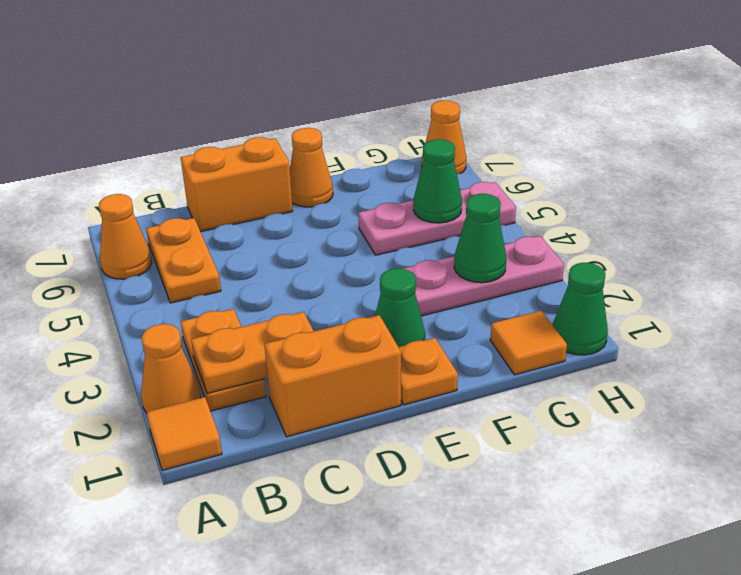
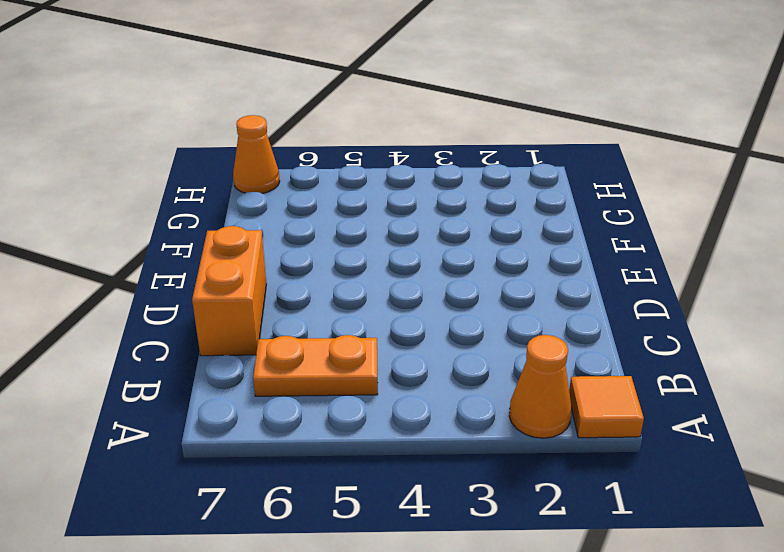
none -> orange 1x1 cone [99,194,152,279]
none -> orange 1x2 plate [181,309,266,411]
none -> orange 1x2 brick [264,315,401,437]

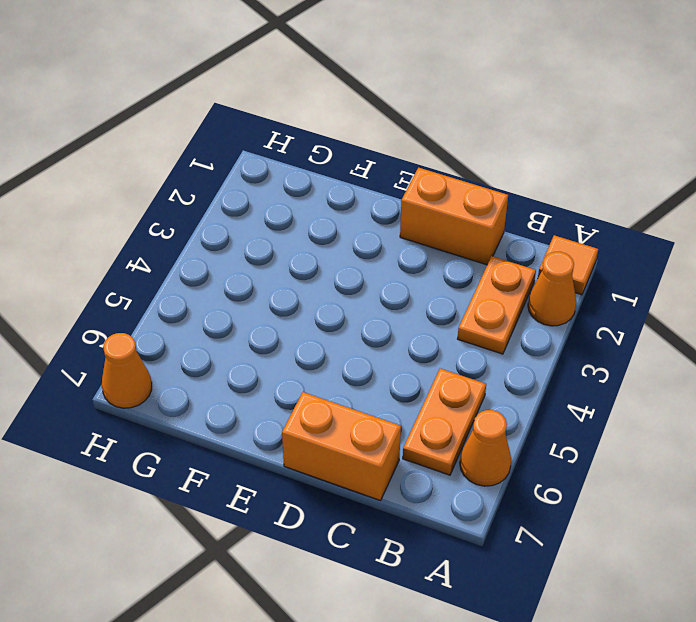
none -> orange 1x1 plate [399,338,458,405]
none -> green 1x1 cone [375,268,425,347]
none -> orange 1x1 cone [290,128,333,207]

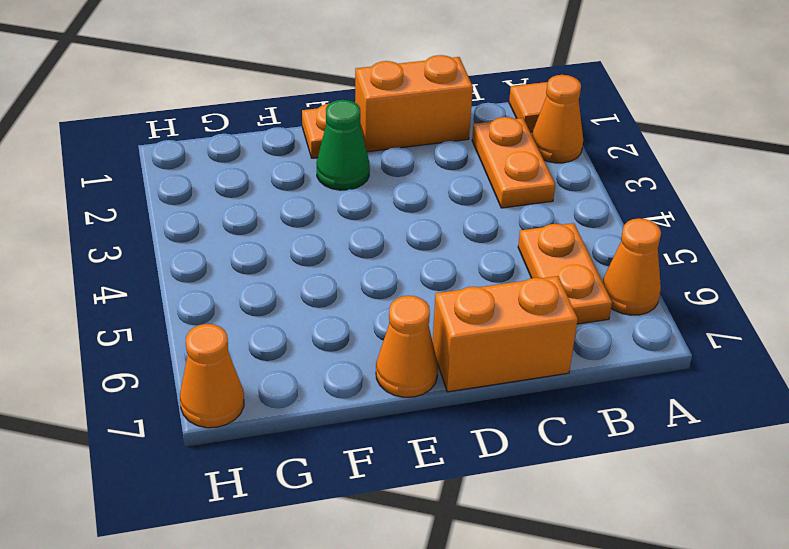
none -> pink 1x3 plate [403,236,564,316]
none -> pink 1x3 plate [358,182,516,255]
none -> orange 1x1 tile [490,311,567,375]

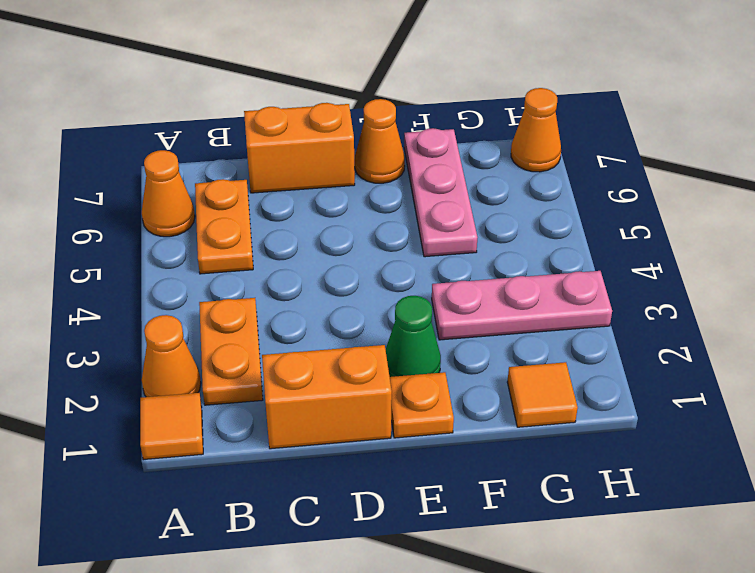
pink 1x3 plate [404,128,478,257] -> pink 1x3 plate turned to [358,182,516,255]
none -> green 1x1 cone [553,263,608,355]
none -> orange 1x2 plate [191,312,314,393]
none -> green 1x1 cone [454,194,506,283]

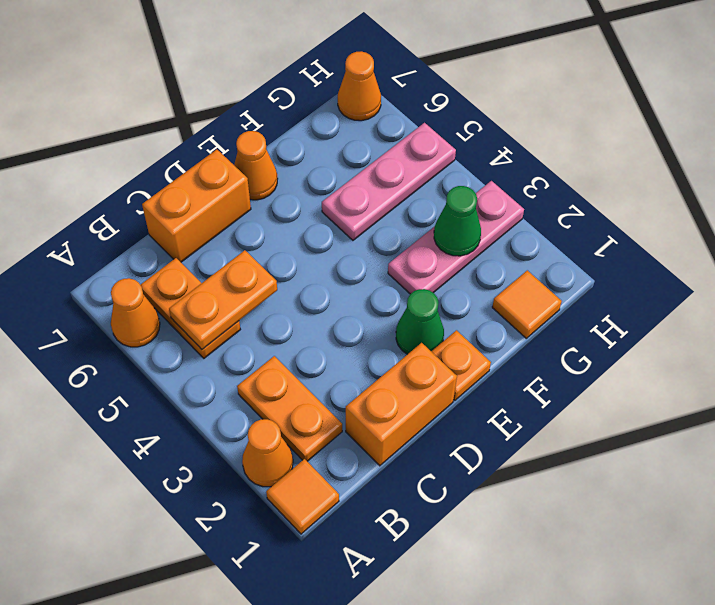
orange 1x2 plate [169,250,277,349] -> orange 1x2 plate moved to [191,312,314,393]
none -> green 1x1 cone [553,263,608,355]
none -> green 1x1 cone [413,139,462,223]

